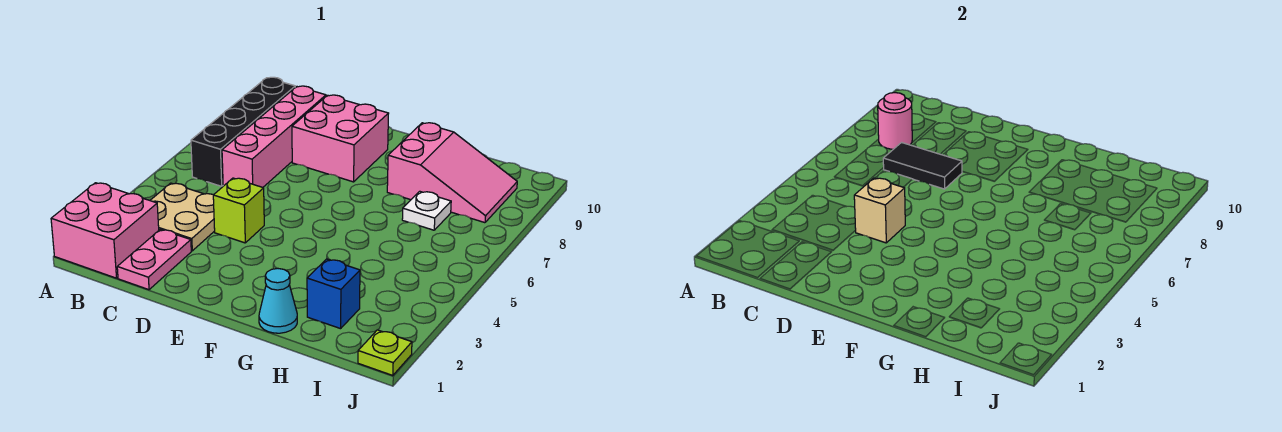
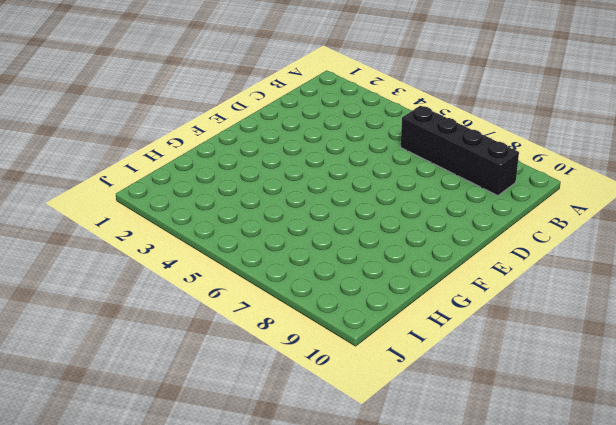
none -> pink 2x2 brick [51,183,159,278]
none -> tan 2x2 plate [150,183,215,251]
none -> pink 1x2 plate [117,229,191,290]

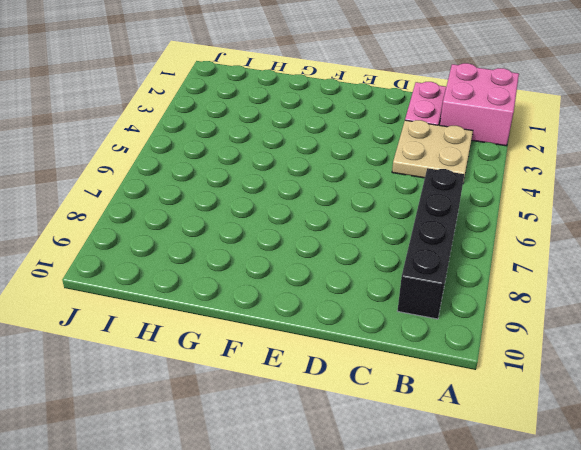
none -> pink 1x4 brick [222,86,326,187]
none -> lime 1x1 brick [213,178,264,243]
none -> pink 2x2 brick [292,95,389,182]

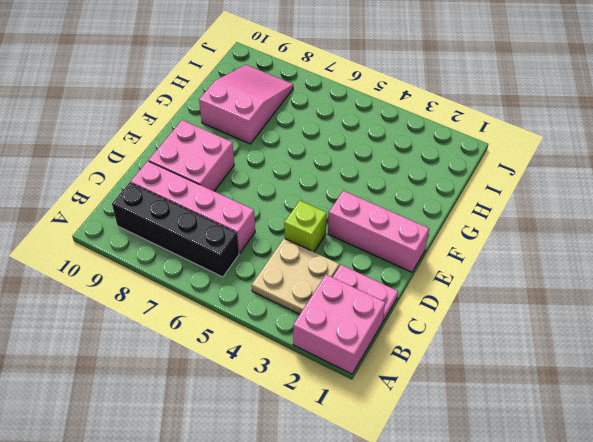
pink 1x3 brick [328,191,429,272] -> none
none -> cyan 1x1 cone [259,268,297,333]
none -> blue 1x1 brick [307,259,360,329]
none -> white 1x1 plate [402,191,451,230]

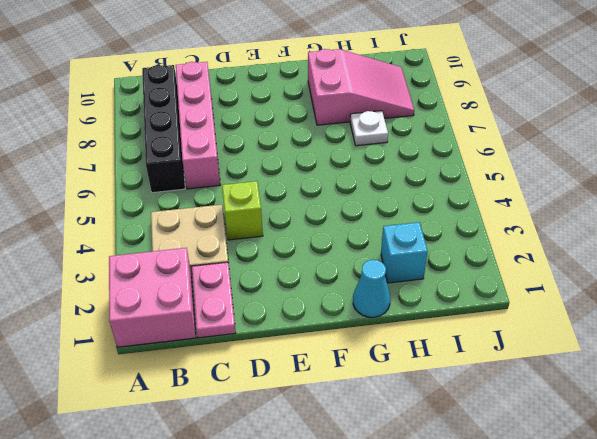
cyan 1x1 brick [381,222,428,283] -> blue 1x1 brick [307,259,360,329]
none -> pink 2x2 brick [292,95,389,182]
none -> lime 1x1 plate [358,330,412,375]
none -> pink 1x1 round brick [878,93,912,149]

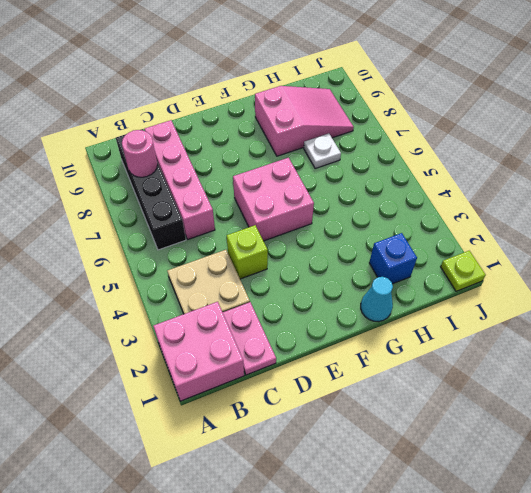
pink 2x2 brick [233,158,314,241] -> pink 2x2 brick moved to [292,95,389,182]
none -> black 1x2 tile [883,143,962,189]
none -> tan 1x1 brick [854,178,905,243]

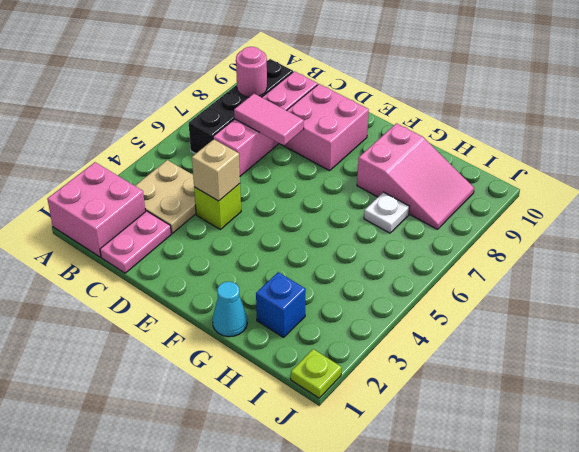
pink 1x2 tile [234,94,304,146] -> black 1x2 tile [883,143,962,189]

